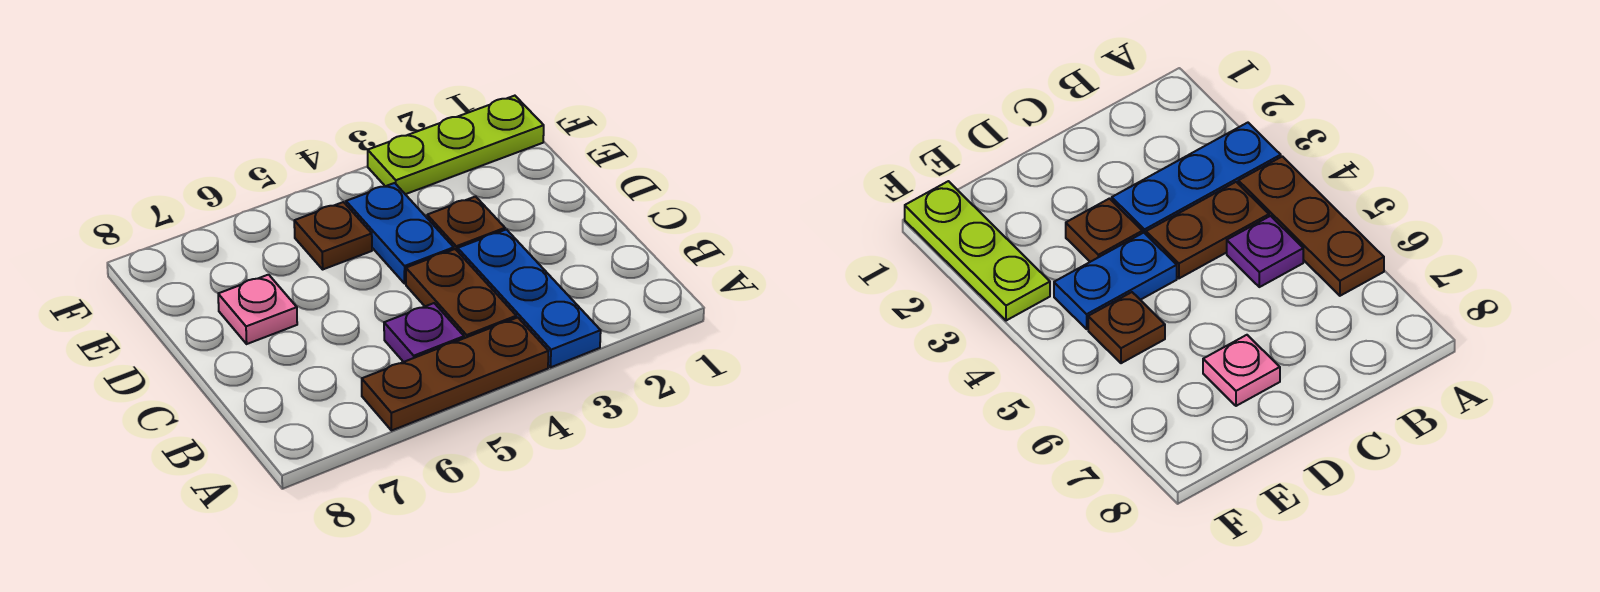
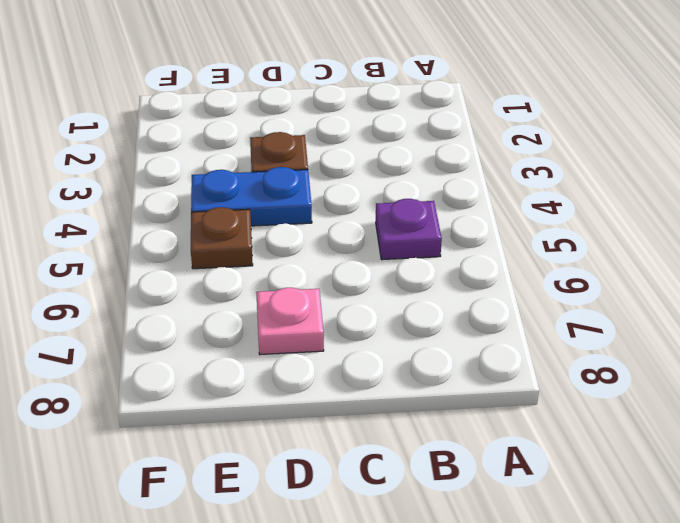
none -> blue 1x3 plate [458,229,601,367]
none -> brown 1x3 plate [362,318,549,431]

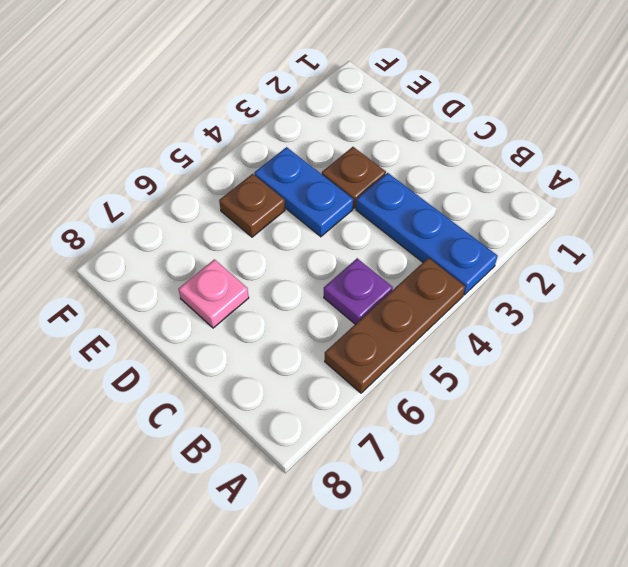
none -> brown 1x2 plate [406,249,516,338]
none -> lime 1x3 plate [368,96,544,194]

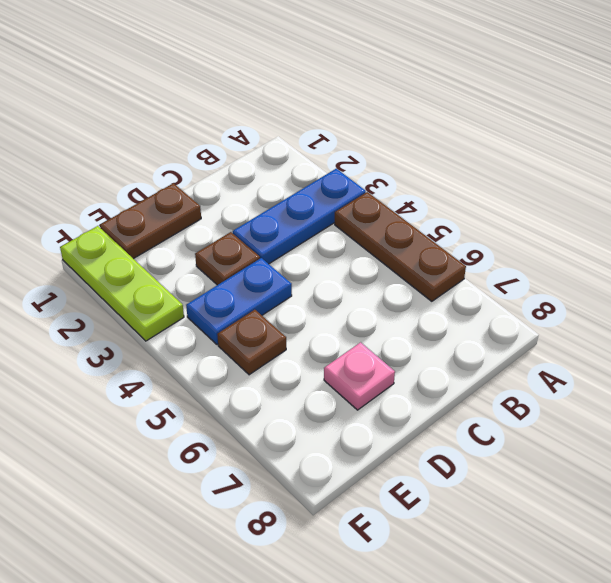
brown 1x2 plate [100,183,201,259] -> brown 1x2 plate moved to [406,249,516,338]
none -> purple 1x1 plate [384,303,464,362]

